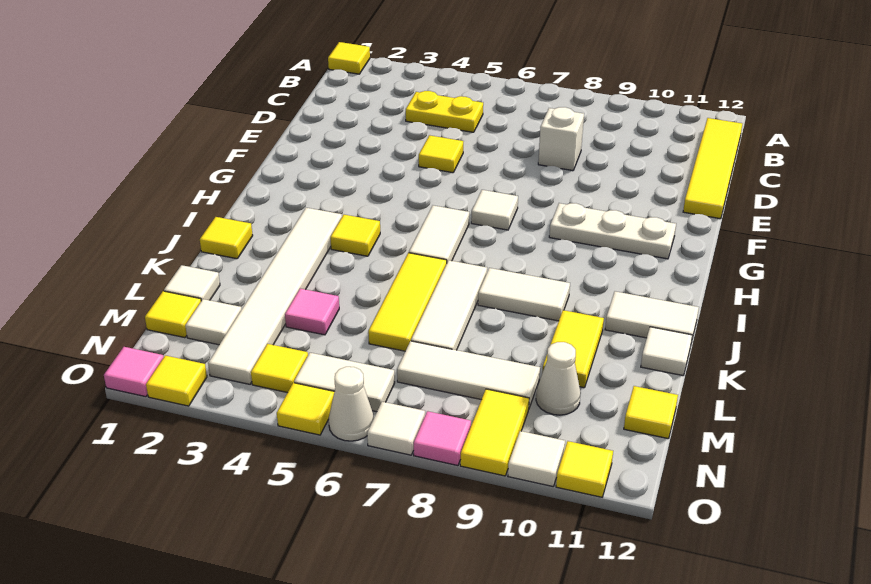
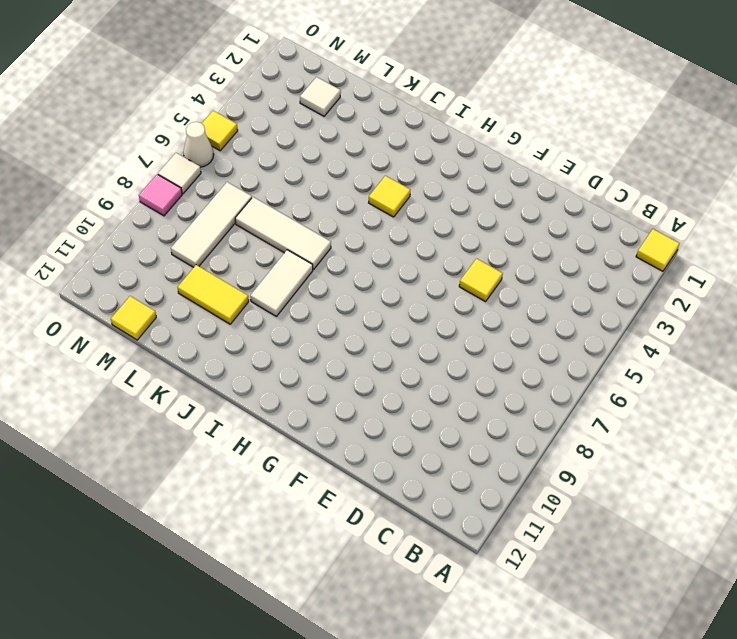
none -> yellow 1x4 tile [683,118,742,219]
none -> yellow 1x2 plate [406,91,483,132]
none -> white 1x1 brick [538,107,584,171]
none -> white 1x1 tile [471,190,518,230]

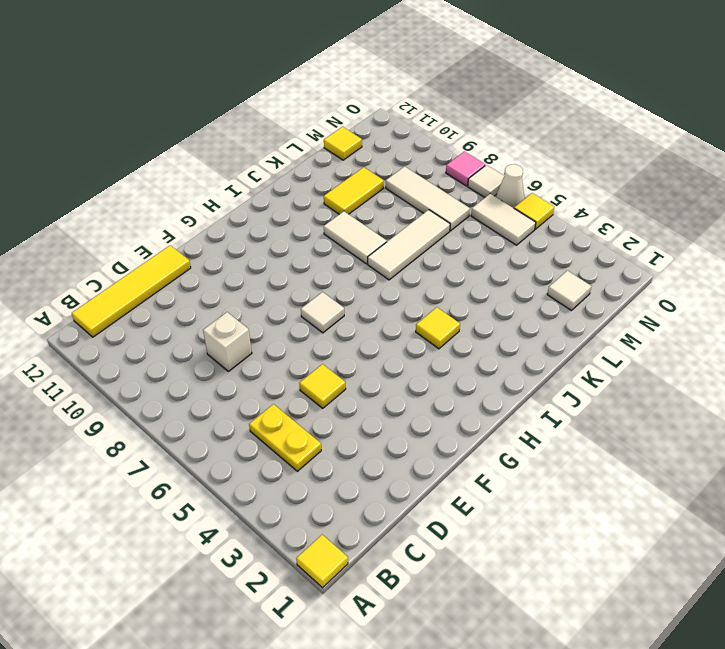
none -> white 1x3 plate [549,203,676,259]
none -> white 1x2 tile [409,205,469,262]
none -> white 1x6 tile [208,208,342,384]
none -> yellow 1x1 tile [200,217,253,259]

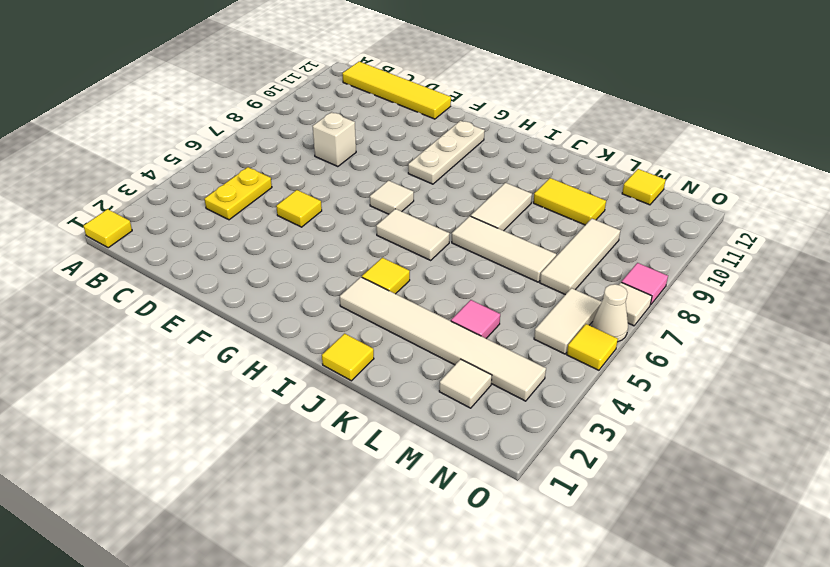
none -> yellow 1x3 tile [368,253,447,351]
none -> white 1x2 tile [605,291,699,342]
none -> white 1x1 tile [641,327,692,375]
none -> white 1x1 tile [164,265,220,301]

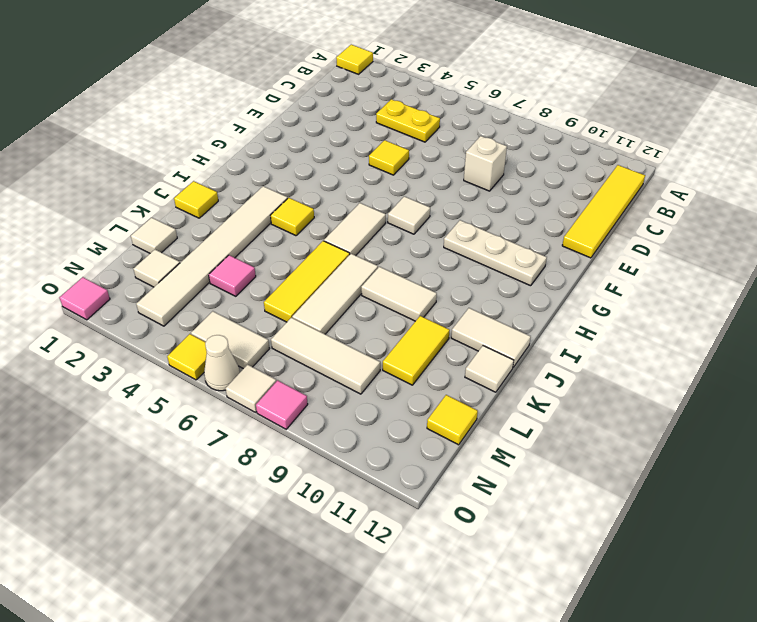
none -> yellow 1x1 tile [145,291,201,338]
none -> white 1x1 cone [536,342,581,415]
none -> yellow 1x1 tile [251,344,308,393]
none -> yellow 1x2 tile [460,389,529,476]

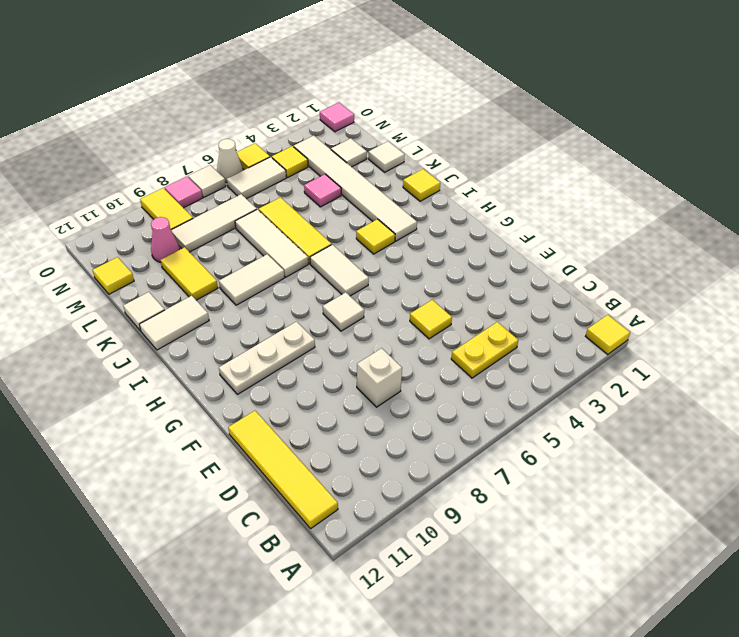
pink 1x1 cone [151,217,180,262] -> white 1x1 cone [536,342,581,415]
none -> yellow 1x1 tile [145,291,201,338]
none -> yellow 1x1 tile [146,355,207,406]
none -> white 1x1 tile [508,431,565,486]
none -> yellow 1x1 tile [556,441,613,497]

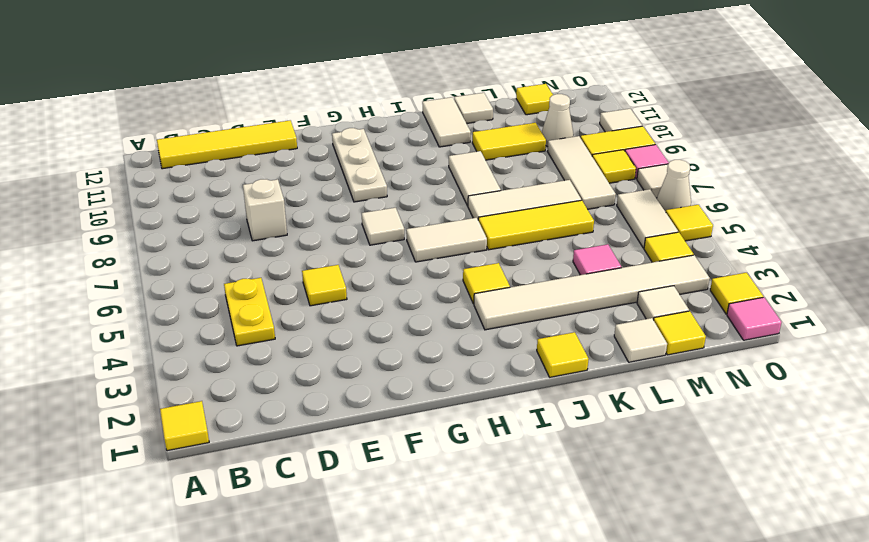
yellow 1x1 tile [592,150,636,183] -> yellow 1x1 tile moved to [556,441,613,497]

